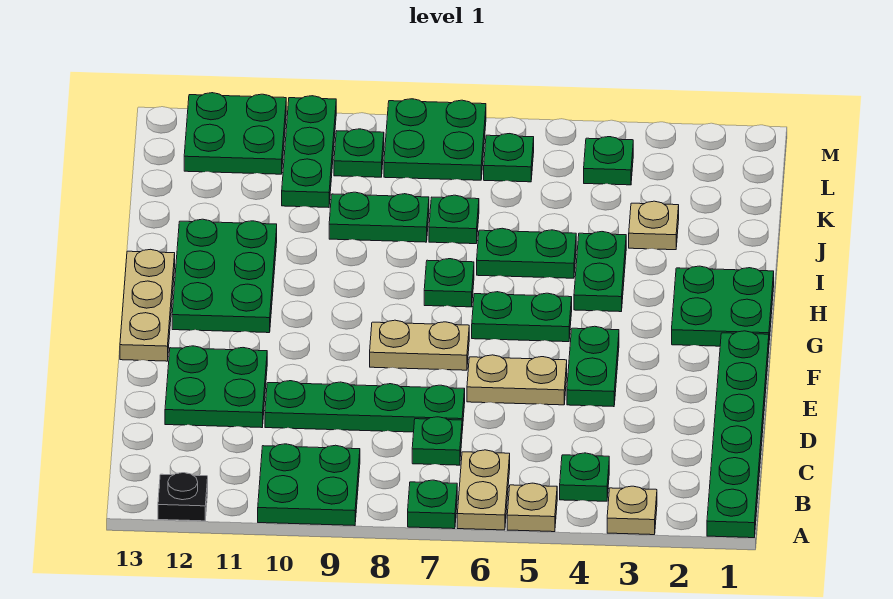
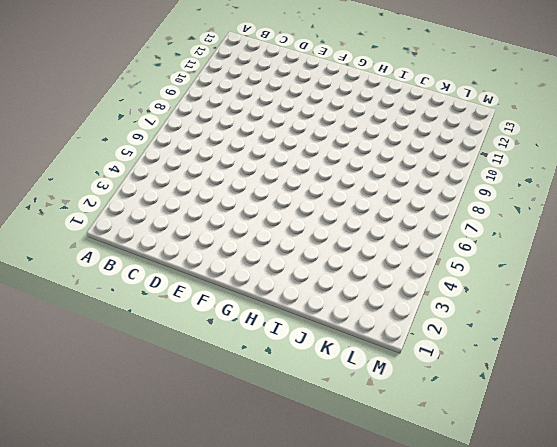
none -> green 1x6 plate [707,331,769,538]
none -> tan 1x1 plate [607,486,657,535]
none -> tan 1x1 plate [507,483,557,532]
none -> tan 1x2 plate [457,450,510,530]

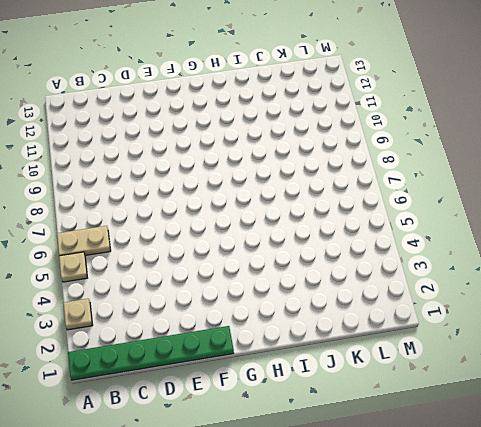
none -> green 1x1 plate [408,480,457,529]
none -> green 2x2 plate [258,444,360,526]
none -> black 1x1 plate [158,473,208,521]
none -> green 1x1 plate [560,453,609,501]

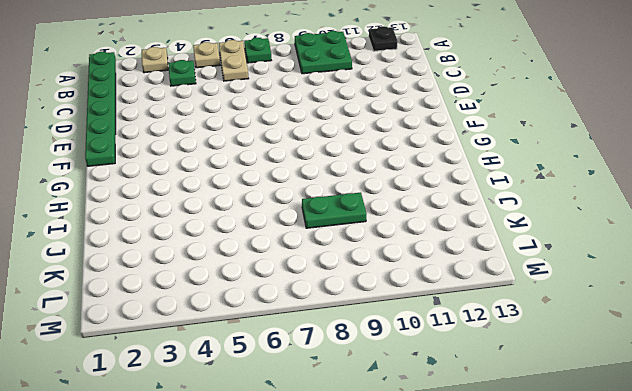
none -> green 1x1 plate [412,417,462,465]
none -> green 1x4 plate [265,381,465,432]
none -> green 2x2 plate [165,346,267,428]
none -> green 1x2 plate [567,326,619,407]

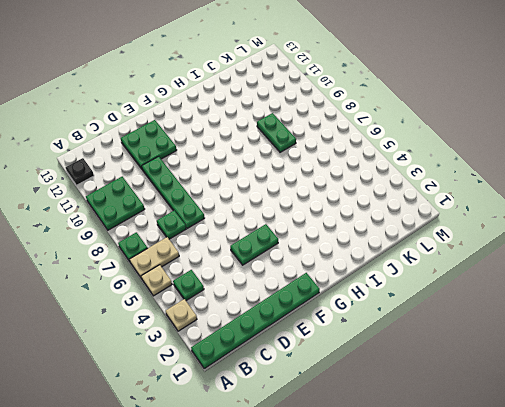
none -> tan 1x2 plate [467,355,567,405]
none -> tan 1x2 plate [370,320,469,370]
none -> tan 1x3 plate [120,249,175,361]
none -> green 2x2 plate [672,266,774,346]

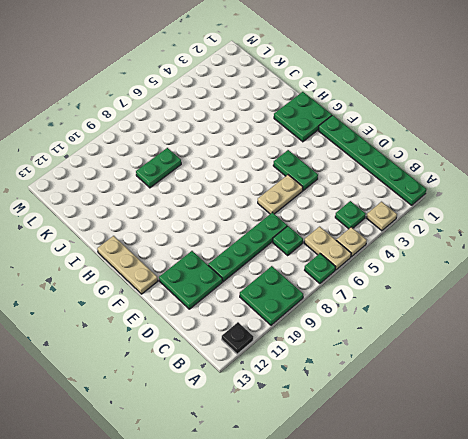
none -> tan 1x2 plate [370,320,469,370]
none -> green 1x2 plate [472,292,572,342]
none -> green 2x3 plate [172,219,277,333]
none -> green 1x2 plate [574,232,626,312]

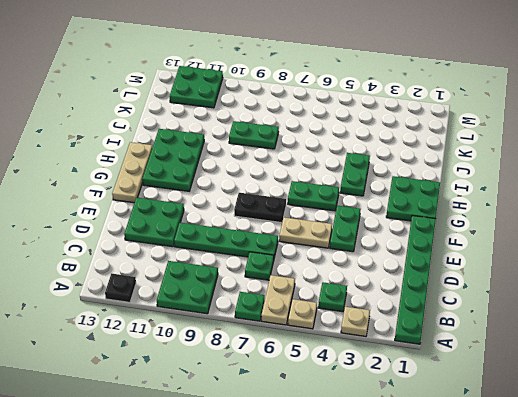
black 1x2 plate [234,193,286,223] -> tan 1x2 plate [370,320,469,370]
none -> green 1x1 plate [424,259,474,307]
none -> green 1x2 plate [477,228,576,278]
none -> tan 1x1 plate [629,201,679,250]
none -> green 1x1 plate [429,195,479,244]

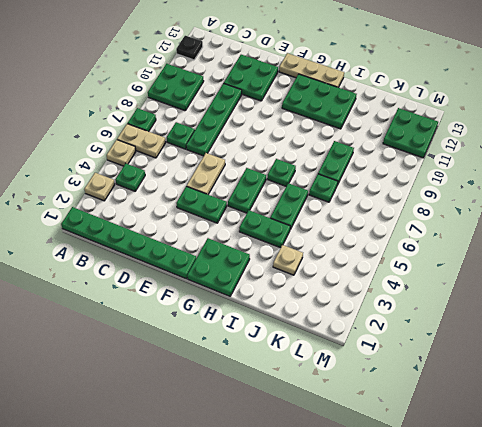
none -> tan 1x2 plate [370,320,469,370]
none -> green 1x3 plate [282,96,336,207]
none -> green 1x1 plate [584,137,633,185]
none -> green 1x1 plate [484,134,534,182]

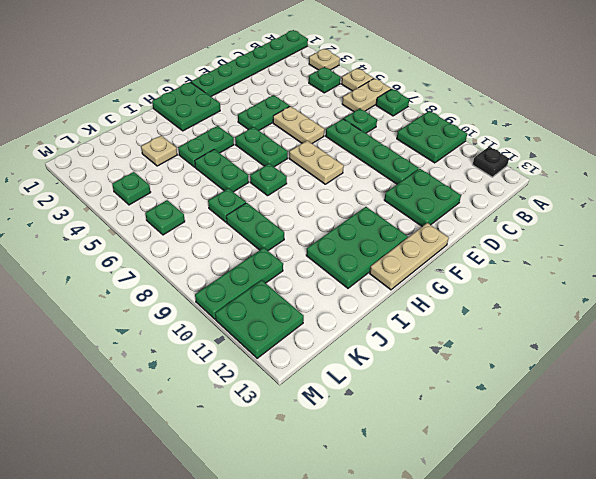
none -> green 2x2 plate [384,99,486,180]
none -> green 1x1 plate [334,129,384,177]

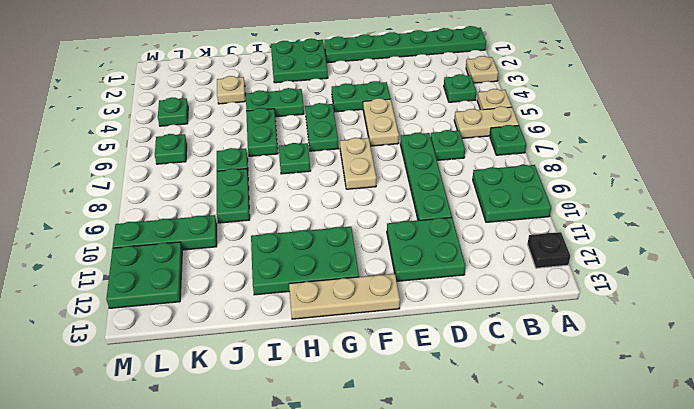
none -> green 2x2 plate [384,99,486,180]
none -> green 1x1 plate [334,129,384,177]

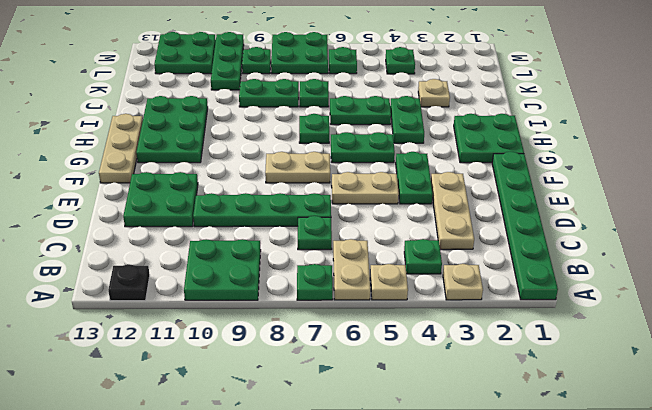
tan 1x3 plate [431,172,474,250] -> none

